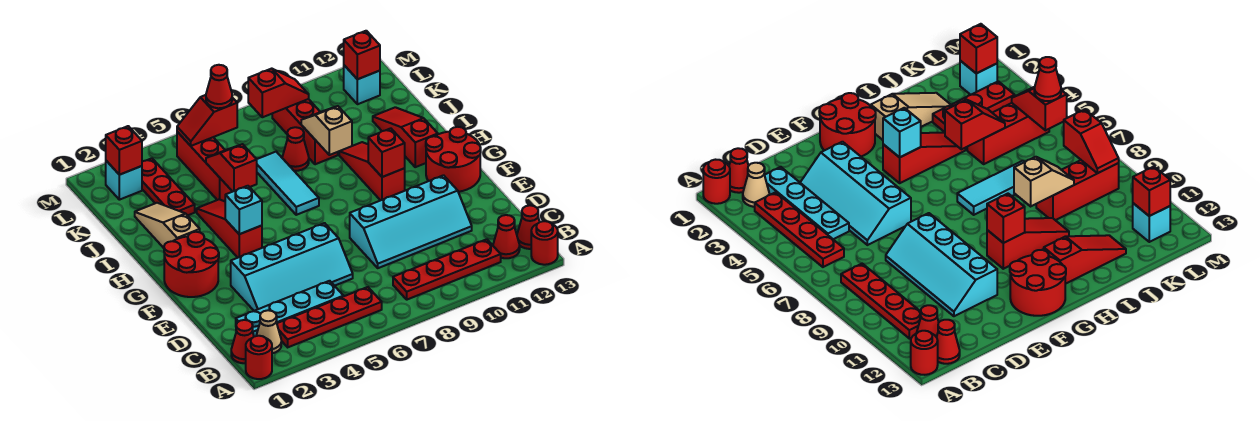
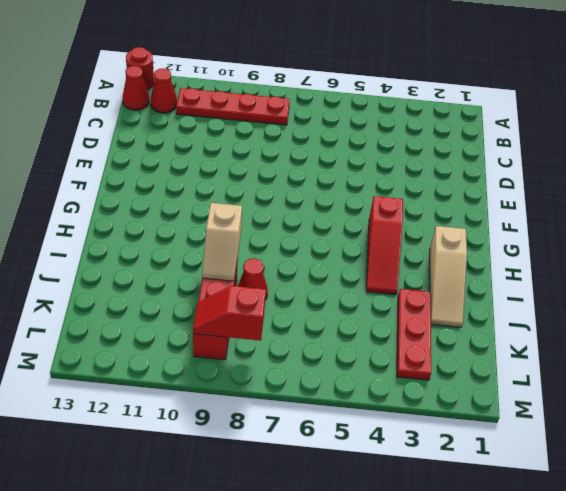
none -> red 1x1 round brick [246,336,272,379]
none -> red 1x1 cone [231,320,254,363]
none -> tan 1x1 cone [256,310,281,353]
none -> red 1x4 plate [277,287,382,347]

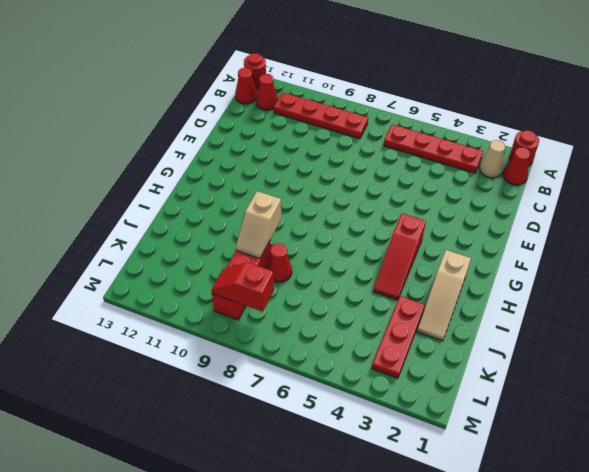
none -> cyan 1x4 plate [236,281,343,336]
none -> cyan 2x4 slope [231,223,353,311]
none -> cyan 2x4 slope [350,175,472,268]
none -> red 2x2 round brick [164,232,219,297]

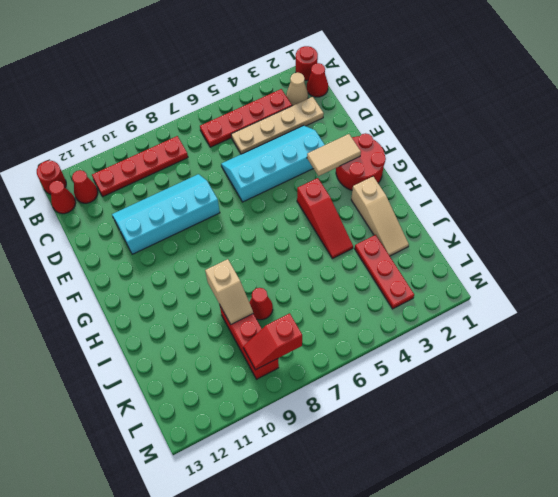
tan 1x4 plate [231,97,324,154] -> cyan 1x4 plate [236,281,343,336]
tan 1x2 tile [307,134,361,176] -> none
none -> red 2x2 round brick [426,127,481,192]
none -> red 1x3 slope [339,142,405,200]
none -> cyan 1x3 tile [257,152,319,215]
none -> red 1x3 slope [373,107,438,167]

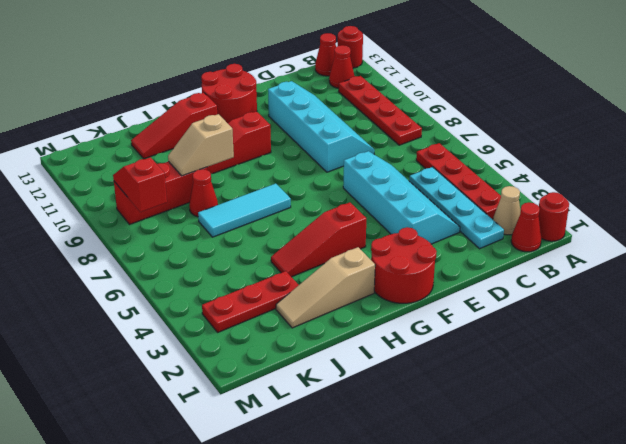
none -> red 1x3 brick [177,132,232,201]
none -> cyan 1x1 brick [106,161,142,200]
none -> cyan 1x1 brick [344,65,380,104]
none -> cyan 1x1 brick [225,186,262,234]

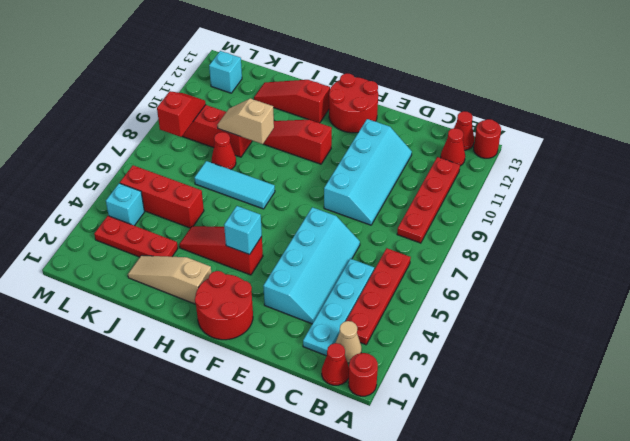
cyan 1x1 brick [106,183,144,226] -> cyan 1x1 brick moved to [106,161,142,200]
none -> red 1x1 brick [368,128,405,177]
none -> red 1x2 slope [206,144,257,192]
none -> red 1x1 brick [106,126,142,175]
none -> red 1x2 slope [177,95,237,146]

